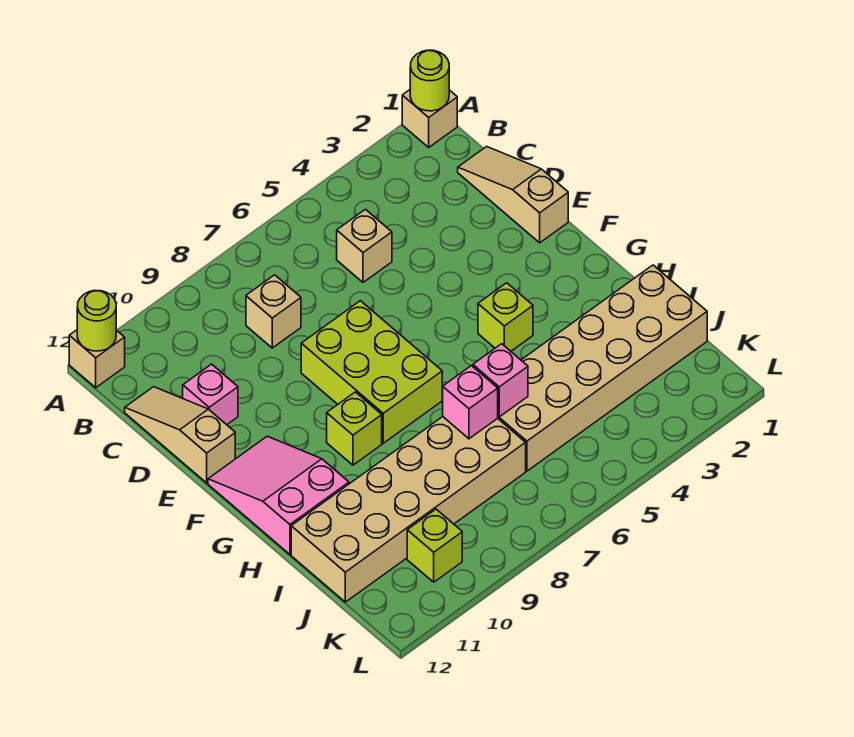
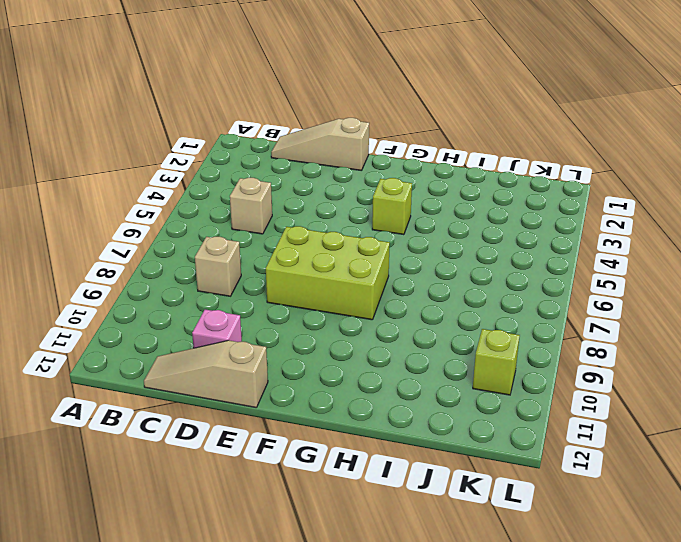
none -> tan 1x1 brick [402,90,457,147]
none -> tan 1x1 brick [69,330,125,388]
none -> pink 2x3 slope [208,436,349,554]

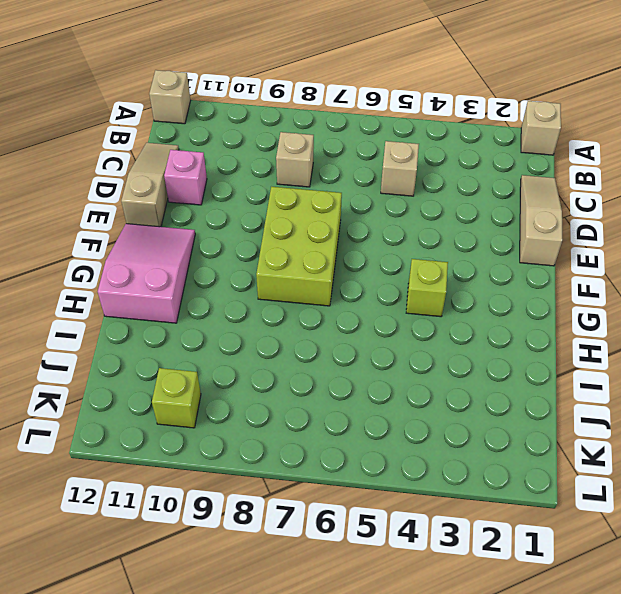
none -> lime 1x1 brick [327,392,382,465]
none -> tan 2x6 brick [498,265,707,471]
none -> tan 2x6 brick [291,417,526,602]

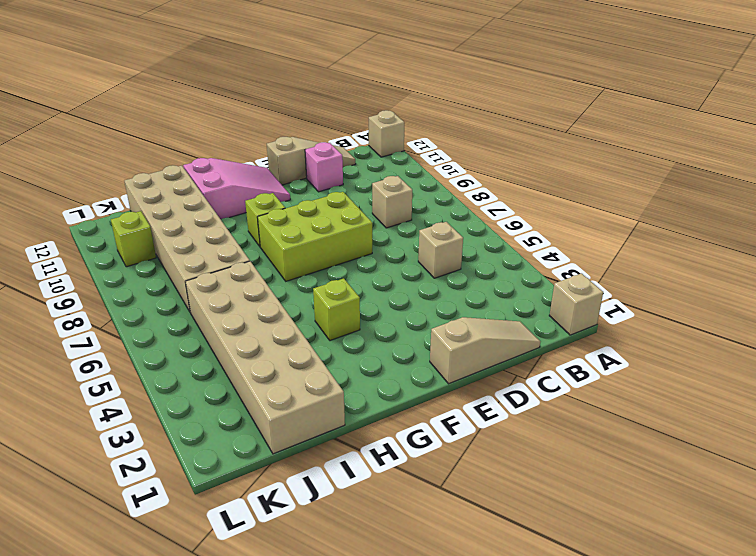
none -> lime 1x1 round brick [410,50,449,111]
none -> lime 1x1 round brick [77,290,116,351]
none -> pink 1x1 brick [473,344,528,417]

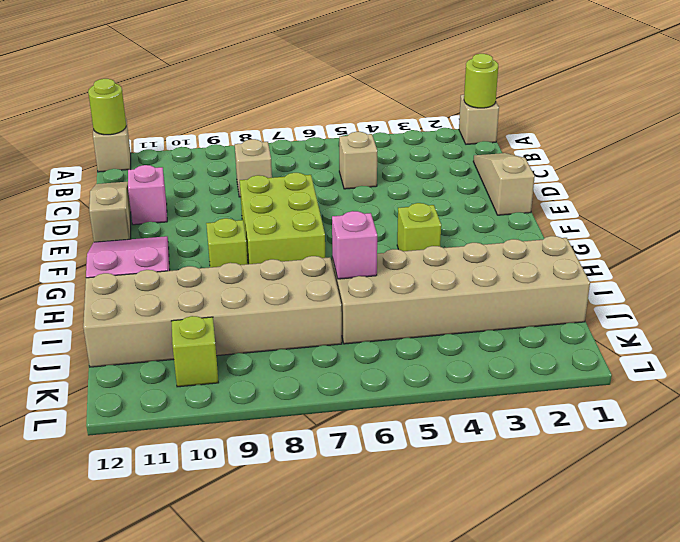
none -> pink 1x1 brick [442,365,498,439]

